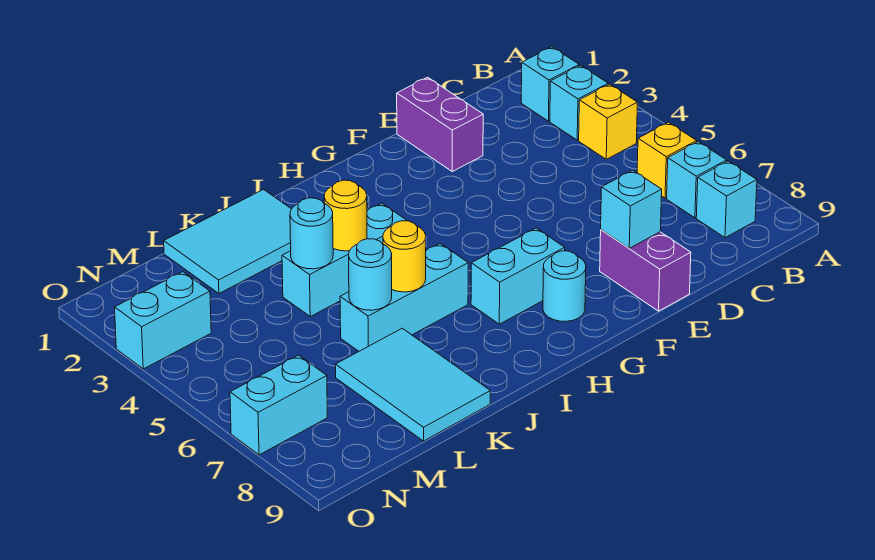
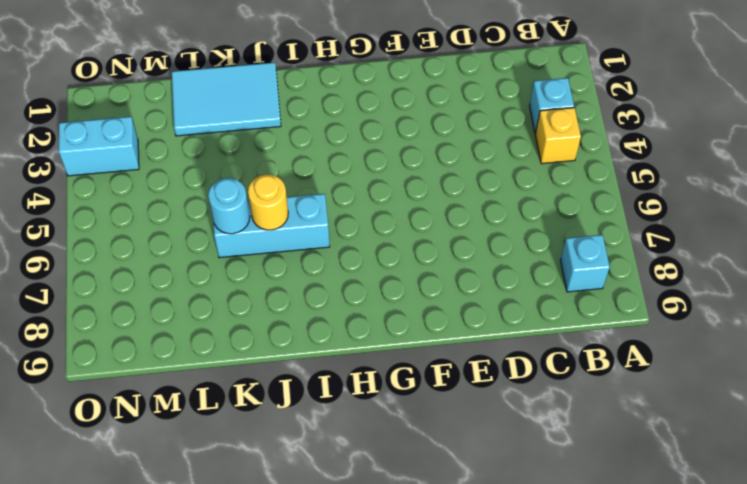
none -> cyan 1x1 brick [521,47,579,121]
none -> yellow 1x1 brick [637,122,697,198]
none -> cyan 1x1 brick [667,142,727,218]

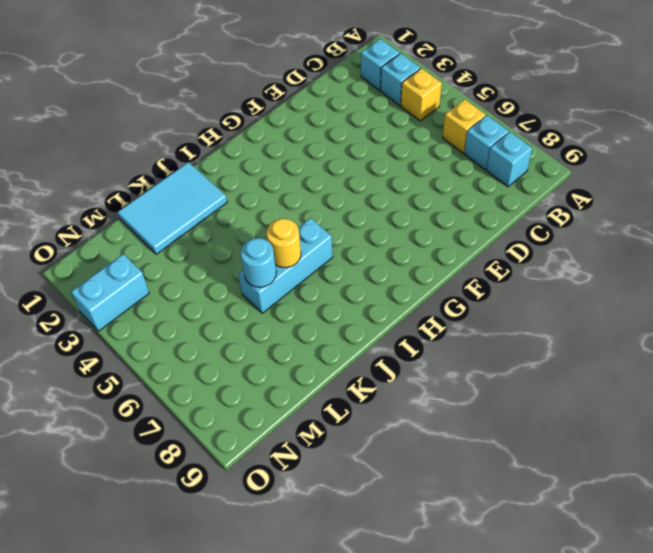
none -> purple 1x2 brick [397,77,483,171]
none -> purple 1x2 brick [600,230,691,311]
none -> cyan 1x2 brick [471,228,565,324]

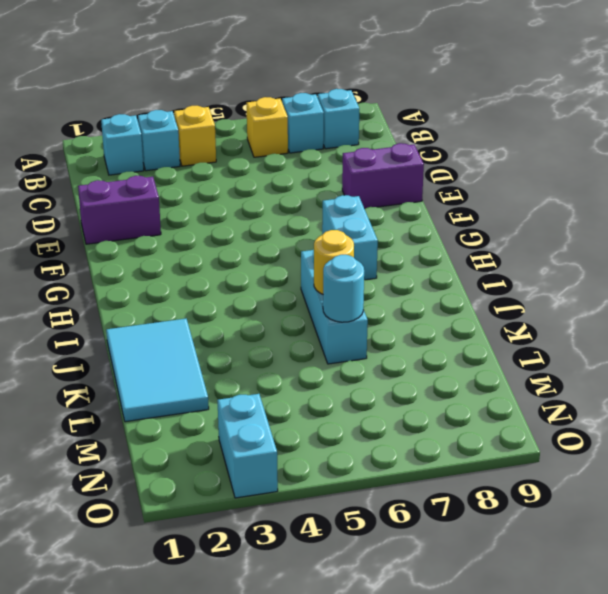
none -> cyan 1x1 round brick [543,251,586,321]
none -> cyan 1x3 brick [282,203,407,316]
none -> cyan 2x3 tile [335,328,490,441]

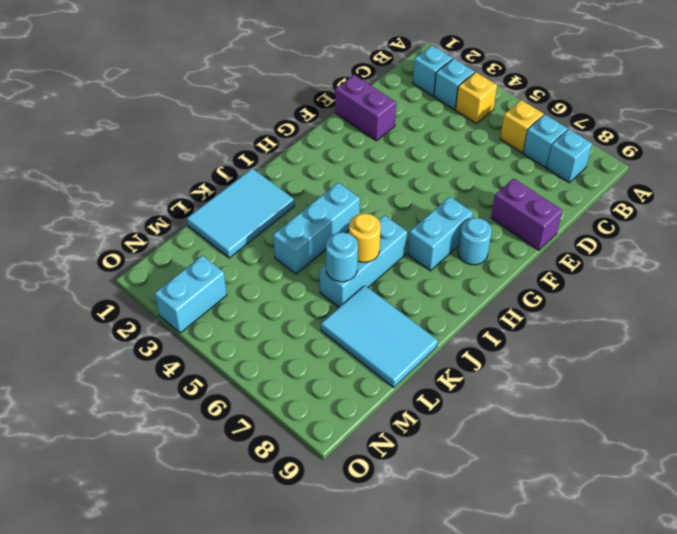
none -> cyan 1x2 brick [230,355,327,455]
none -> cyan 1x1 brick [601,170,662,248]
none -> yellow 1x1 round brick [324,180,367,251]

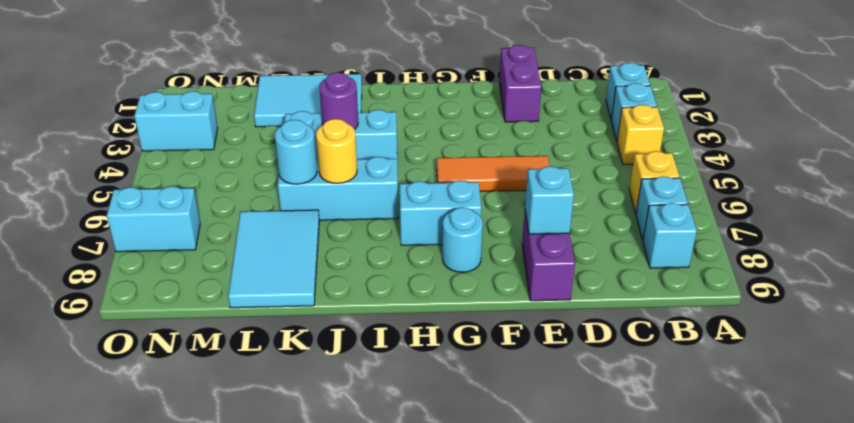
orange 1x3 tile [437,156,550,191] -> none
purple 1x1 round brick [319,72,358,129] -> yellow 1x1 round brick [324,180,367,251]
none -> cyan 1x1 round brick [290,198,333,269]

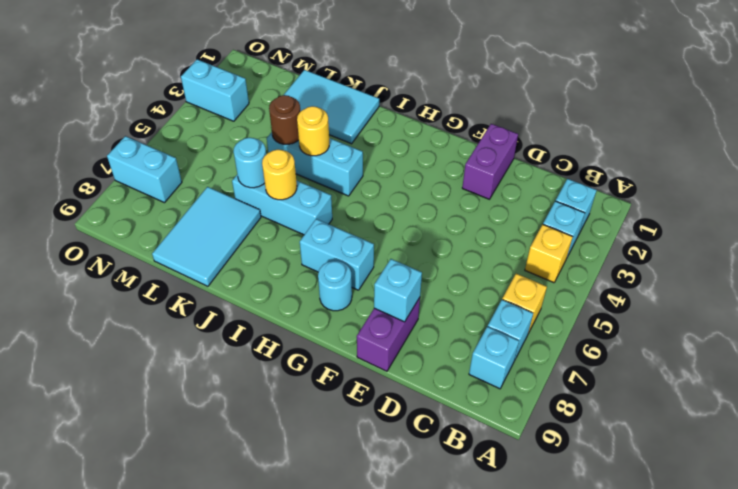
brown 1x1 round brick [269,95,300,144] -> cyan 1x1 round brick [290,198,333,269]

